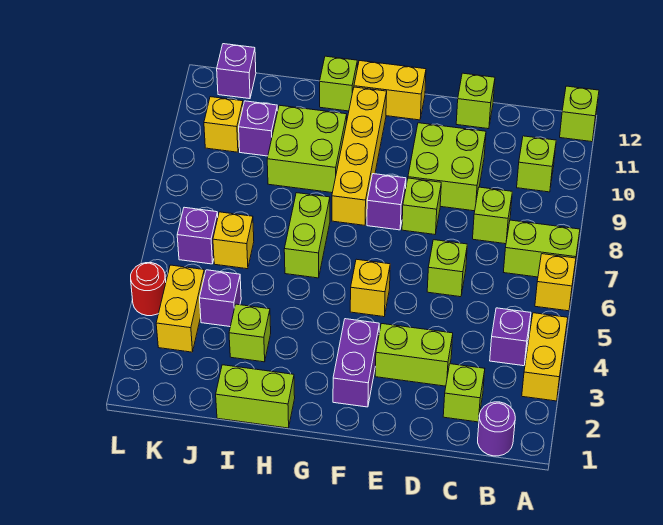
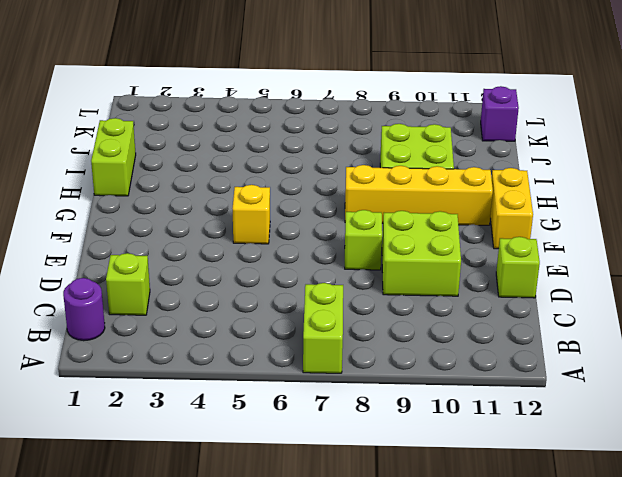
none -> yellow 1x2 brick [522,313,568,401]
none -> yellow 1x1 brick [535,254,576,311]
none -> lime 1x1 brick [560,86,599,142]
none -> purple 1x1 brick [490,308,531,366]

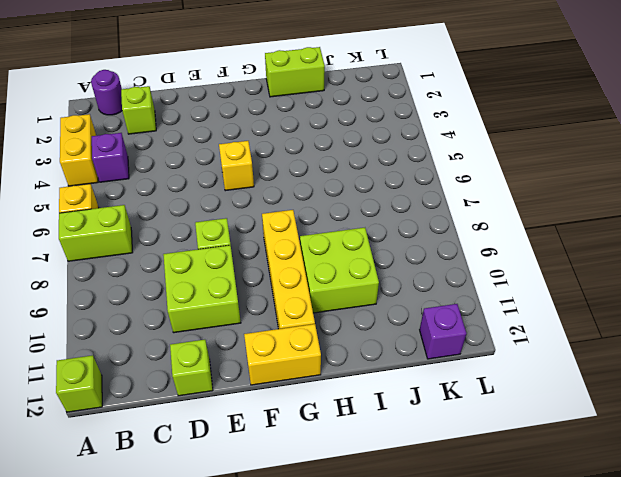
none -> lime 1x1 brick [517,136,556,192]
none -> lime 1x1 brick [473,187,512,244]
none -> lime 1x2 brick [375,324,453,386]
none -> lime 1x1 brick [427,240,467,297]

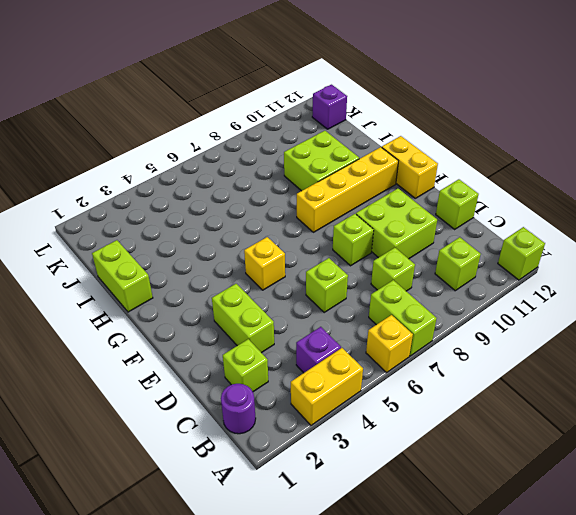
none -> purple 1x2 brick [333,319,379,407]
none -> purple 1x1 brick [367,174,406,230]
none -> lime 1x2 brick [284,193,330,278]
none -> lime 1x1 brick [320,56,357,111]

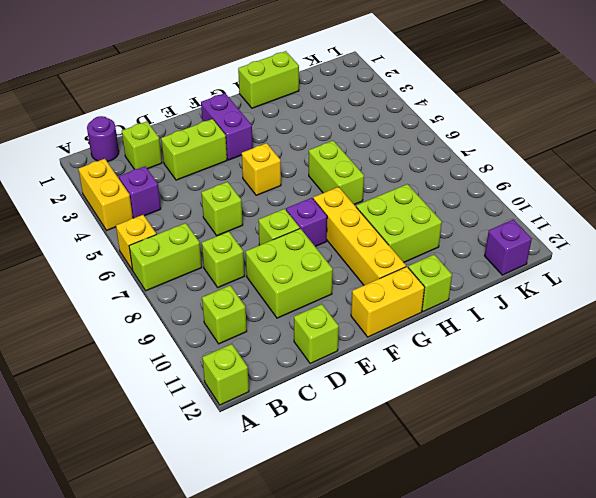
none -> lime 1x1 brick [229,304,271,362]
none -> purple 1x1 brick [200,270,241,327]
none -> yellow 1x1 brick [213,212,254,269]
none -> purple 1x1 brick [239,101,278,156]

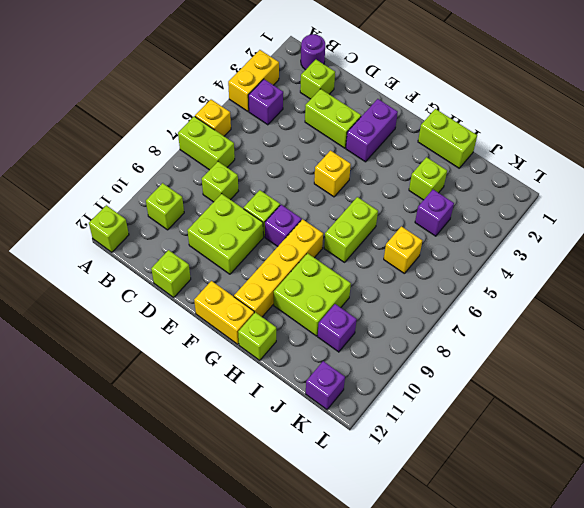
none -> lime 1x1 brick [427,240,467,297]
none -> yellow 1x2 brick [156,265,205,352]
none -> purple 1x1 brick [177,207,218,264]
none -> yellow 1x1 brick [204,97,243,152]

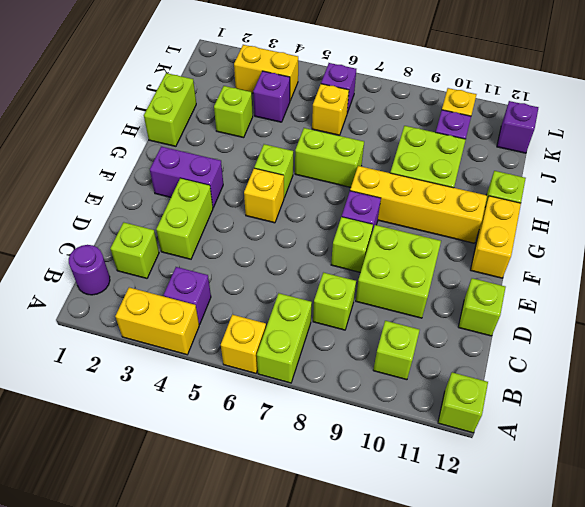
lime 1x1 brick [254,144,293,198] -> lime 1x1 brick moved to [427,240,467,297]
none -> red 1x1 round brick [131,263,166,316]

